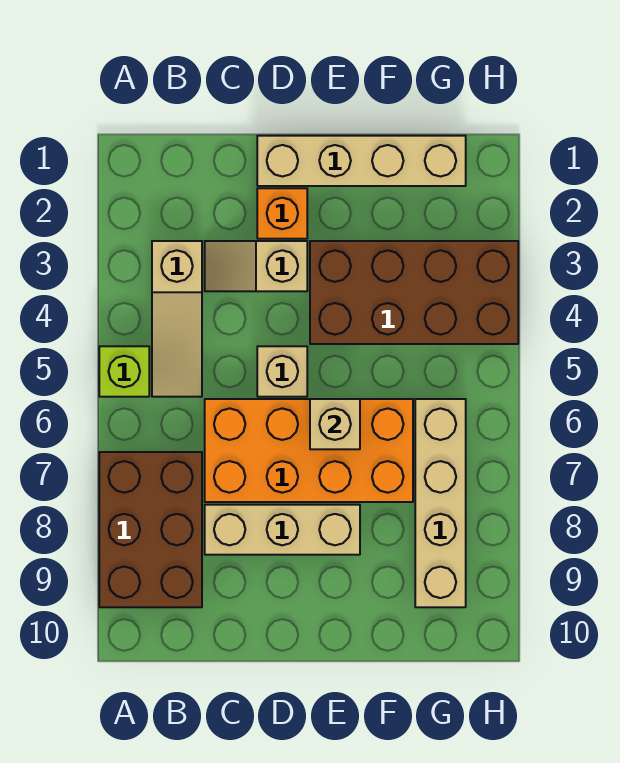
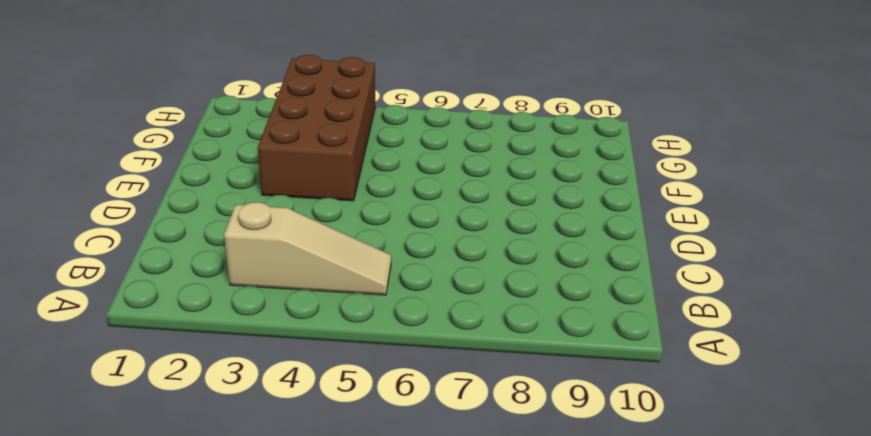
none -> lime 1x1 brick [99,346,149,397]
none -> brown 2x3 brick [99,452,202,607]
none -> tan 1x2 slope [205,241,307,291]

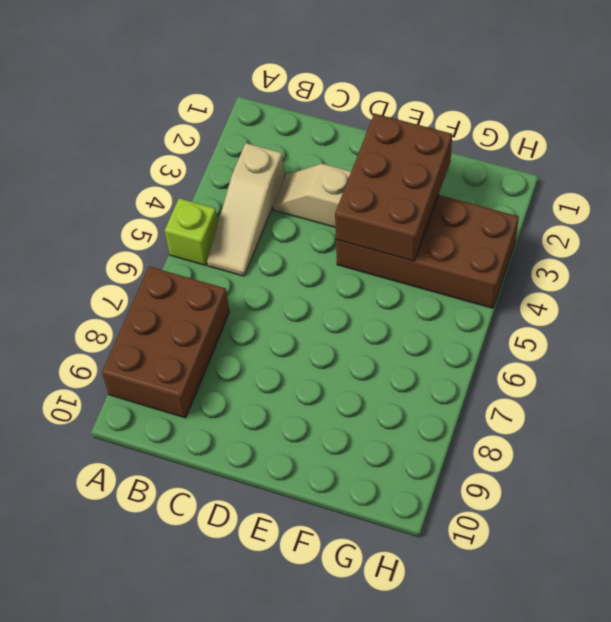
brown 2x3 brick [335,113,452,261] -> none
none -> orange 2x4 brick [205,399,413,502]
none -> tan 1x3 brick [205,505,360,555]
none -> tan 1x4 brick [257,136,466,186]

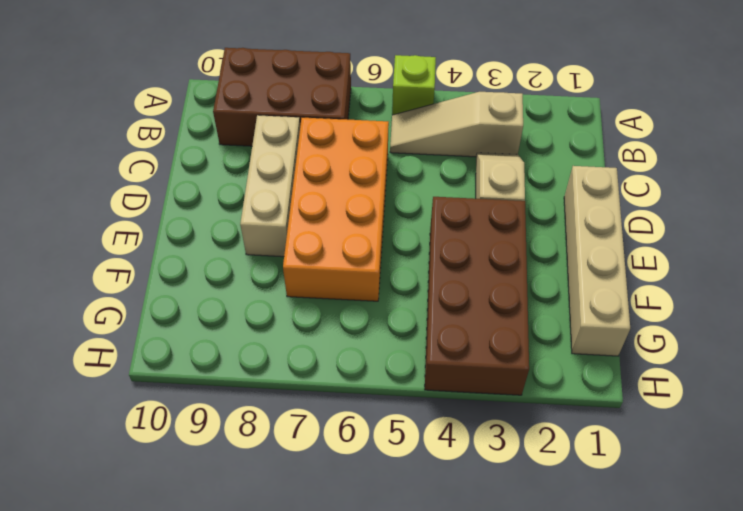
none -> orange 1x1 brick [257,188,307,239]
none -> tan 1x1 brick [257,346,307,397]
none -> tan 1x4 brick [415,399,466,607]

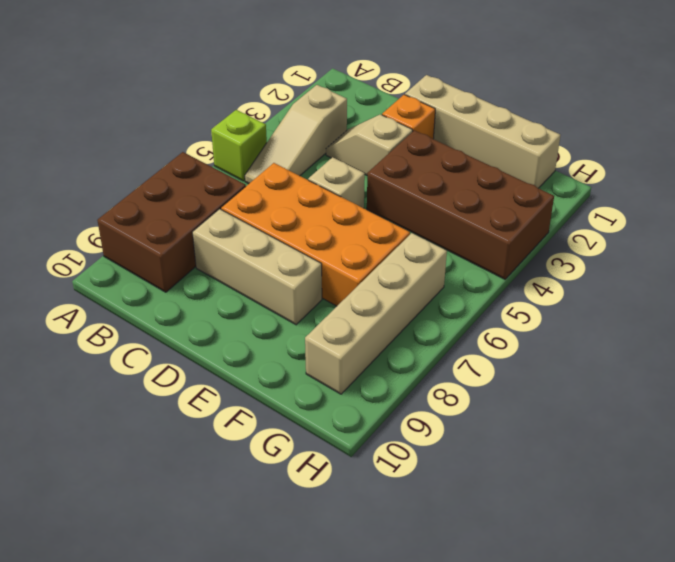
none -> tan 1x1 brick [310,399,360,449]

